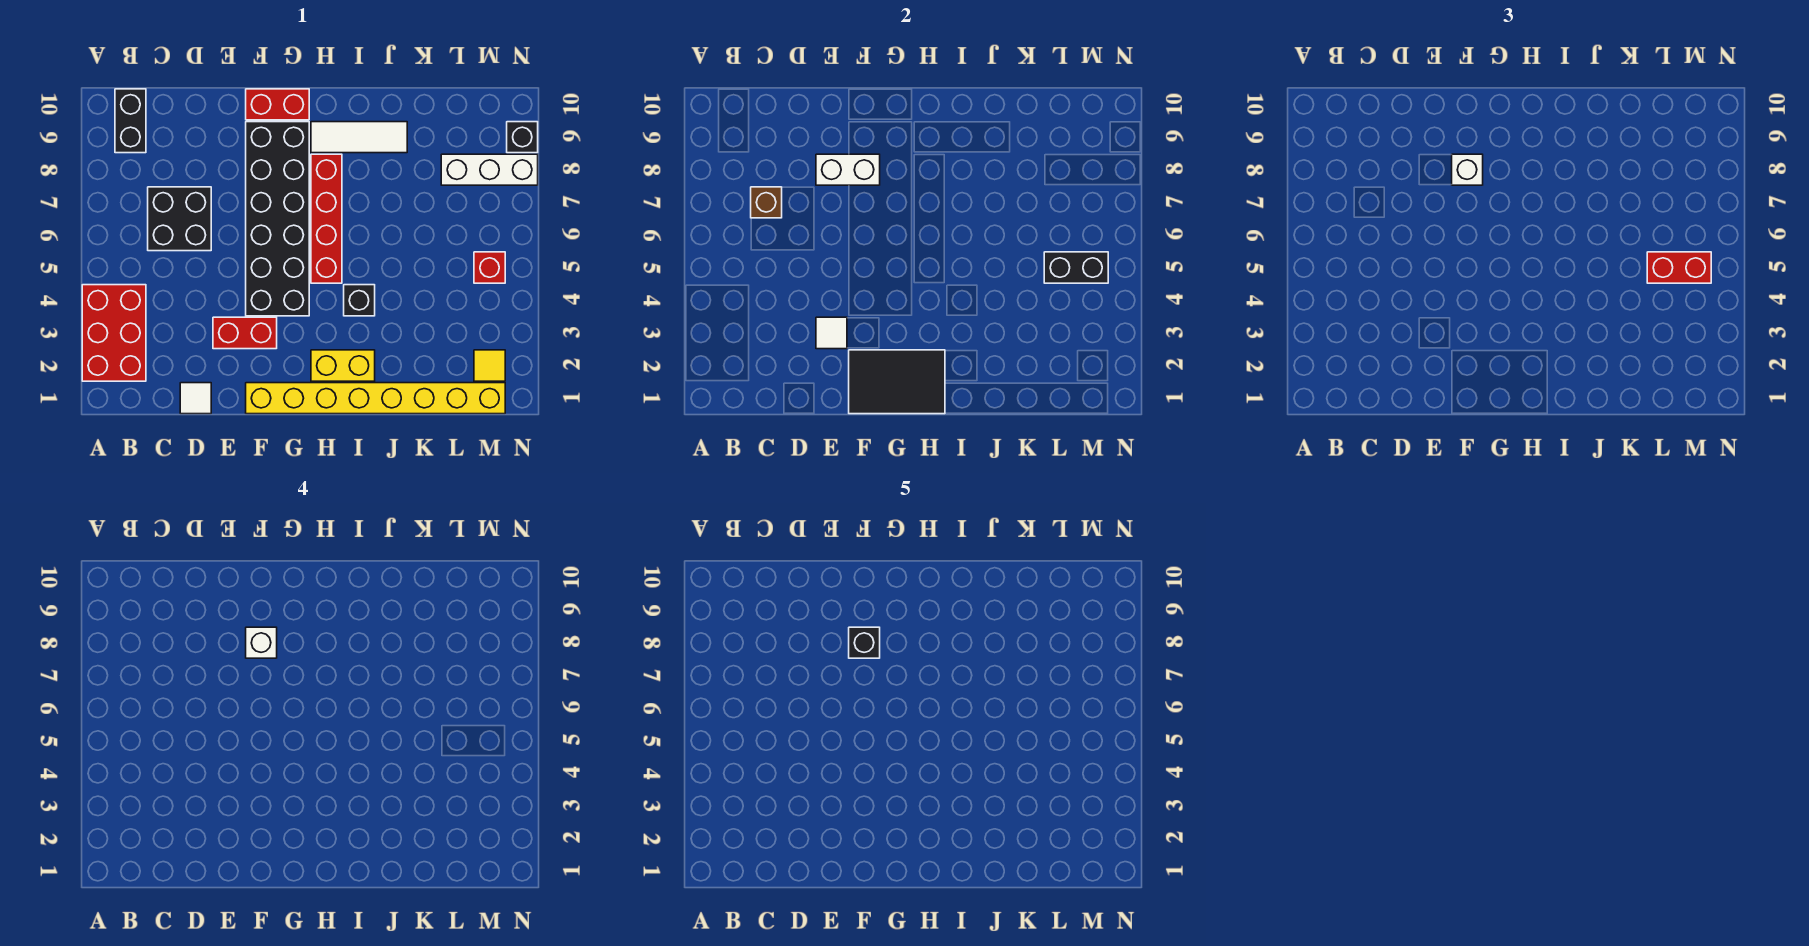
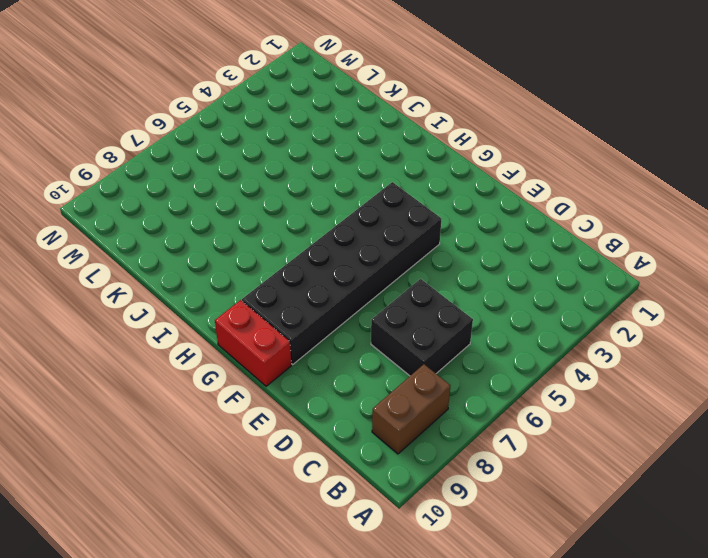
brown 1x2 brick [372,364,450,454] -> black 1x2 brick [115,89,146,153]
none -> red 2x3 brick [82,285,146,381]
none -> white 1x1 tile [180,383,211,414]
none -> red 1x2 brick [213,317,277,349]

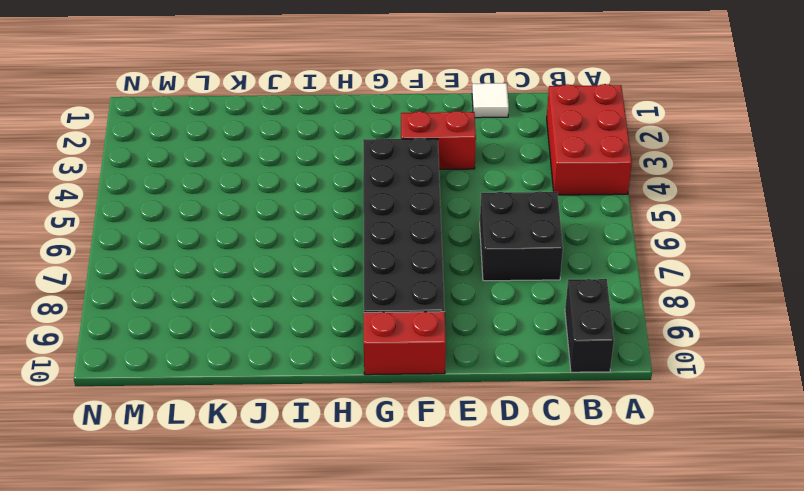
none -> yellow 1x8 brick [246,383,505,414]
none -> yellow 1x2 brick [311,350,375,381]
none -> red 1x4 brick [311,154,342,283]

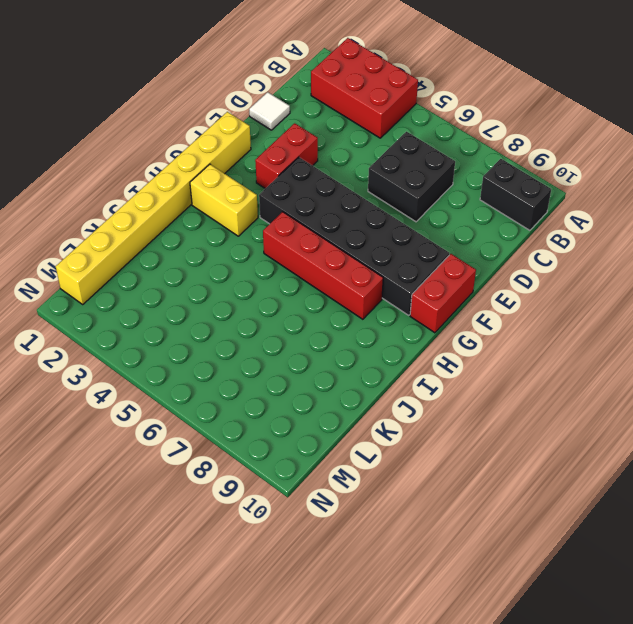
yellow 1x2 brick [190,164,258,236] -> yellow 1x2 brick turned to [311,350,375,381]
none -> white 1x3 tile [311,122,407,153]
none -> black 1x1 brick [344,285,375,316]
none -> white 1x3 brick [441,154,538,185]

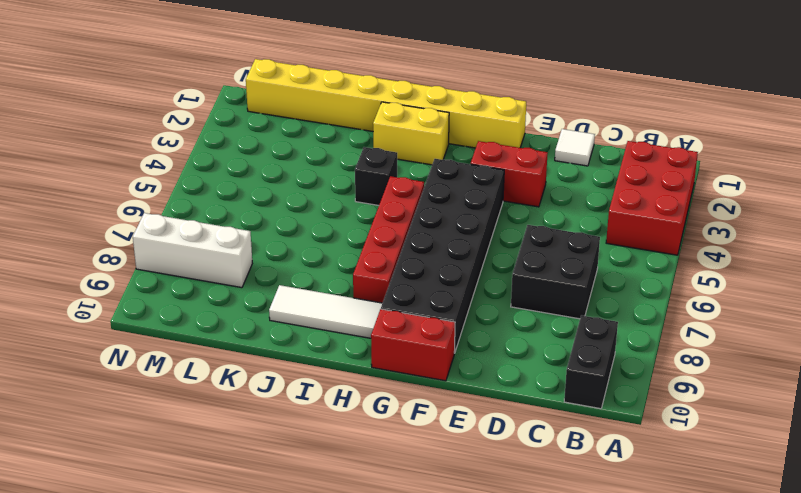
none -> yellow 1x1 tile [474,350,505,381]
none -> red 1x1 brick [474,252,505,283]
none -> black 1x1 brick [507,122,538,153]

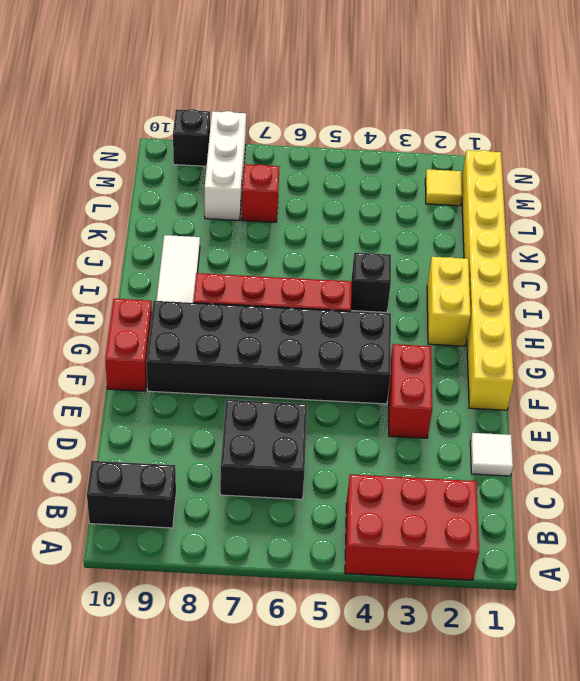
red 1x1 brick [242,164,280,222] -> red 1x1 brick moved to [474,252,505,283]
none -> brown 1x1 brick [751,187,782,218]
none -> white 1x1 tile [816,317,847,349]
none -> white 1x2 brick [816,154,880,185]

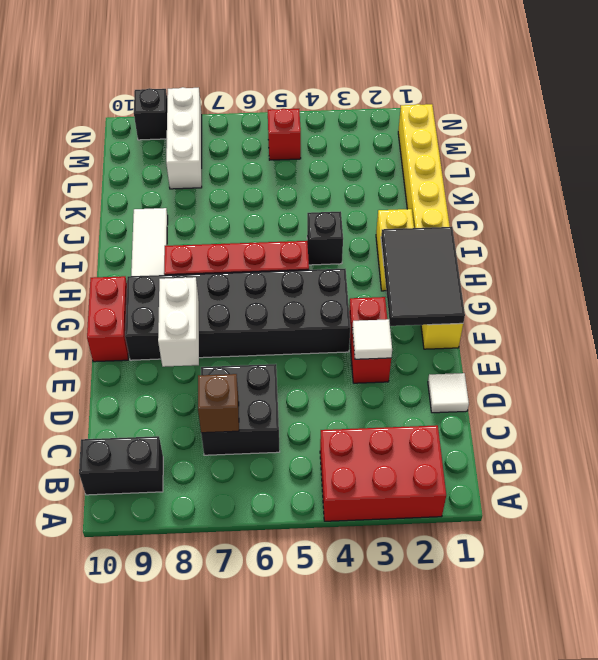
none -> yellow 1x1 tile [474,350,505,381]
none -> black 1x2 brick [1044,252,1108,283]
none -> white 1x1 brick [1452,154,1483,185]

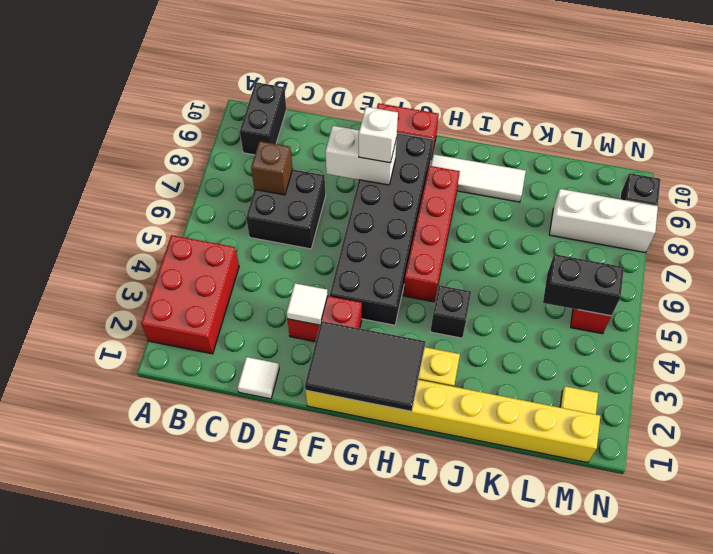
none -> red 1x2 brick [1647,252,1711,283]
none -> white 1x1 brick [246,627,277,658]
none -> black 1x1 brick [849,627,880,658]

